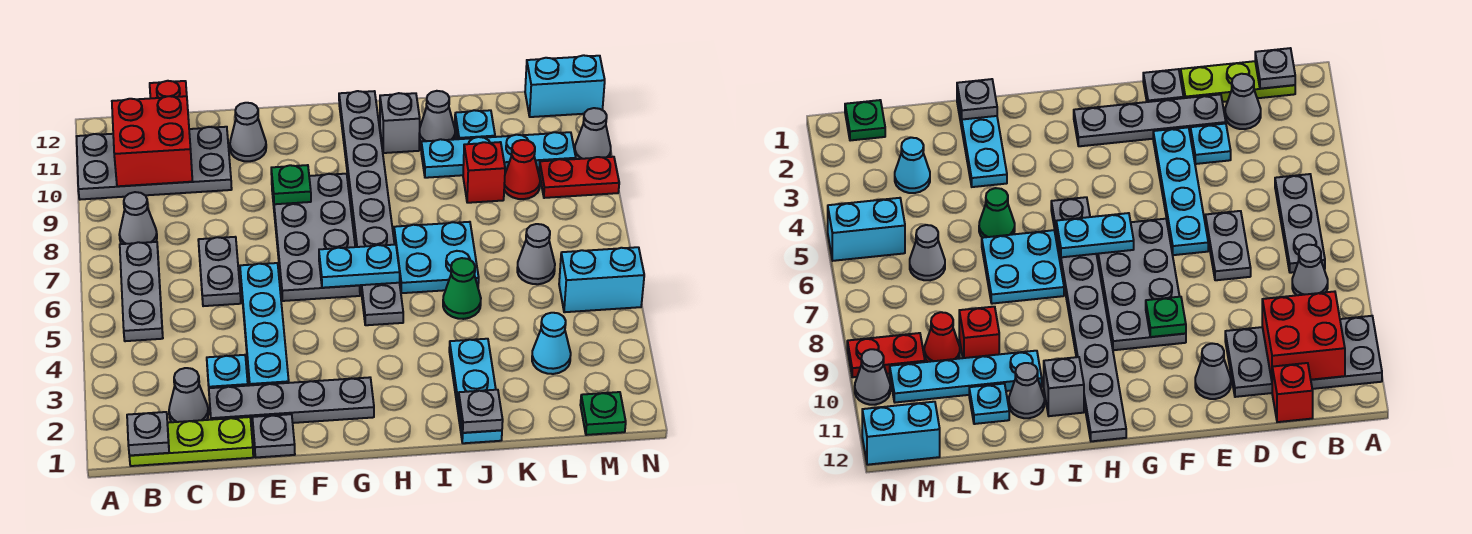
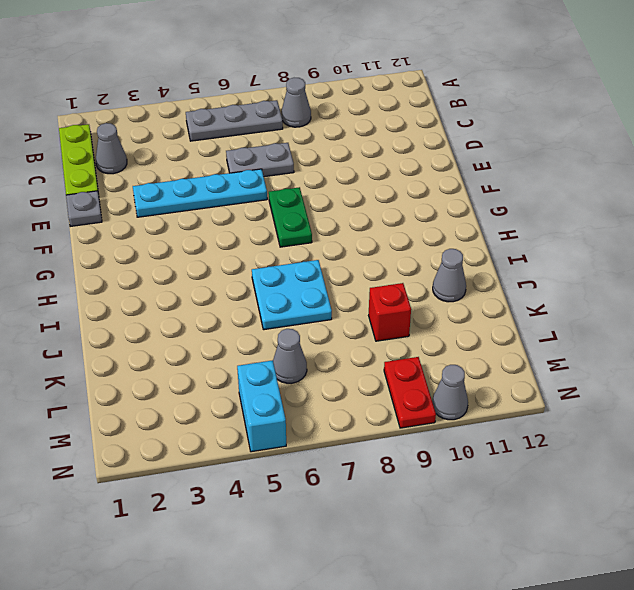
green 1x2 plate [269,187,312,247] -> grey 2x4 plate [272,174,360,301]
none -> grey 2x4 plate [76,127,232,200]
none -> red 1x1 brick [150,81,187,98]
none -> grey 1x4 plate [209,377,374,426]
none -> cyan 1x1 plate [207,355,248,388]

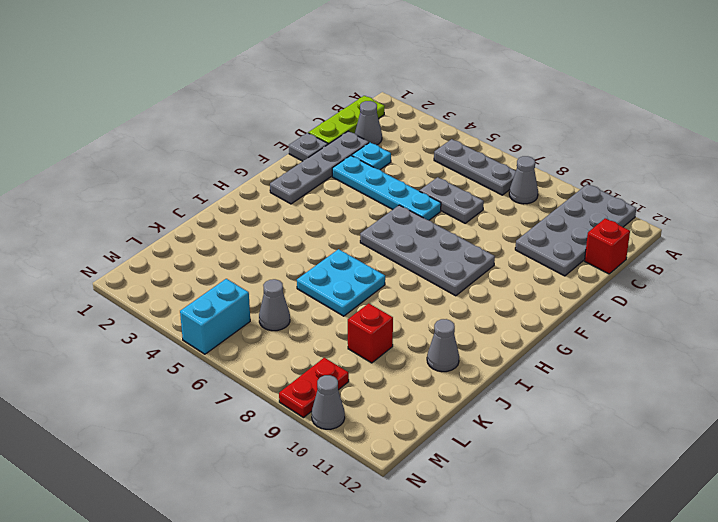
none -> grey 1x1 cone [230,103,266,161]
none -> grey 1x8 plate [339,91,403,325]
none -> grey 1x1 brick [380,93,420,153]
none -> cyan 1x3 plate [449,339,502,443]

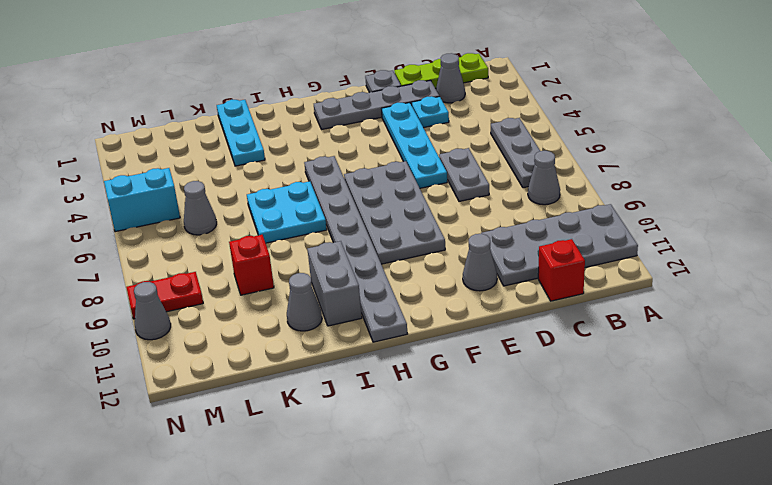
grey 1x2 brick [307,241,362,326] -> grey 1x1 brick [380,93,420,153]
none -> green 1x1 cone [443,258,481,319]
none -> cyan 1x4 plate [421,132,576,178]
none -> cyan 1x1 plate [455,110,495,139]
none -> cyan 1x1 cone [532,313,571,374]

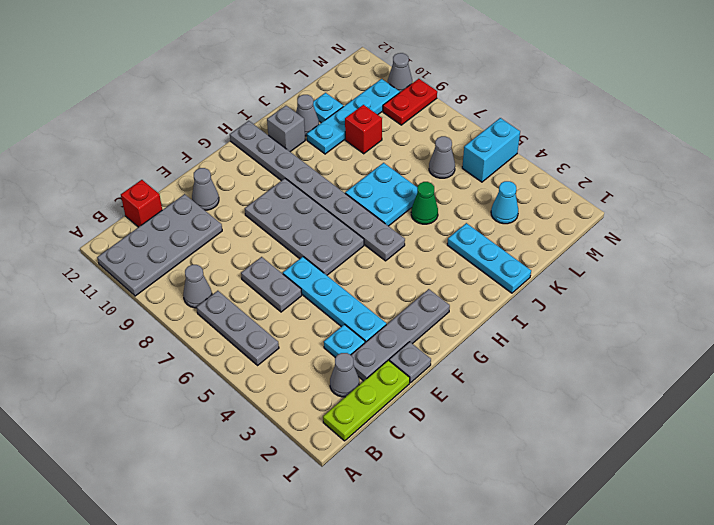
none -> red 1x1 cone [504,140,540,199]
none -> green 1x1 plate [580,392,626,435]
none -> cyan 1x2 brick [525,55,605,117]
none -> grey 1x1 plate [127,412,169,456]

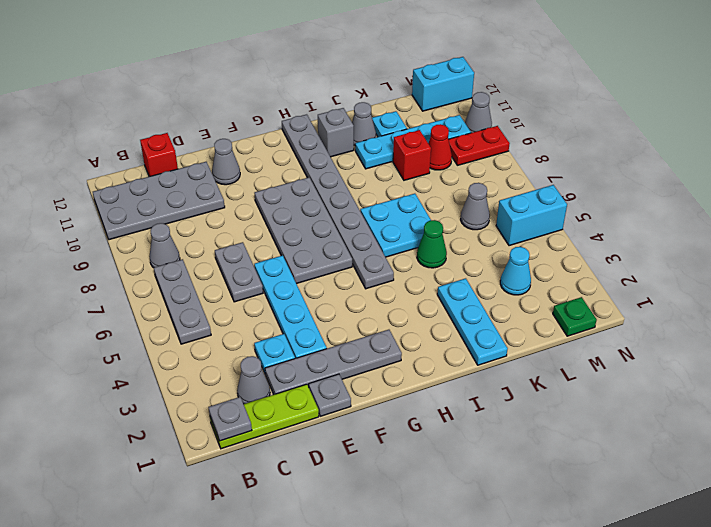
none -> red 2x2 brick [112,96,192,186]
none -> green 1x1 plate [271,165,311,204]
none -> cyan 1x2 plate [319,245,400,288]
none -> grey 1x1 plate [458,390,503,433]

